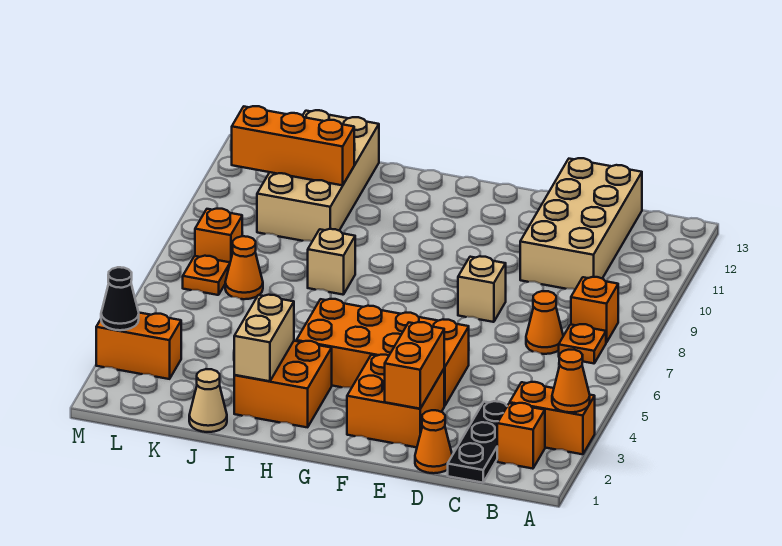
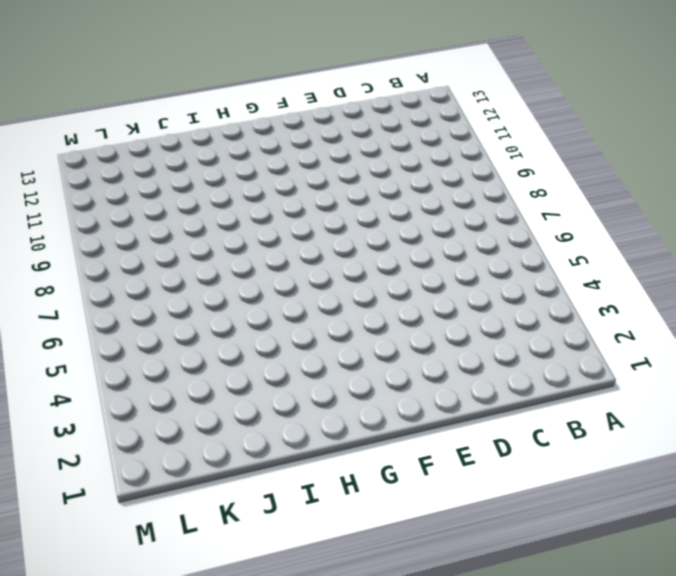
none -> orange 1x2 brick [510,382,595,454]
none -> orange 1x1 brick [497,403,545,469]
none -> orange 1x1 plate [559,324,606,363]

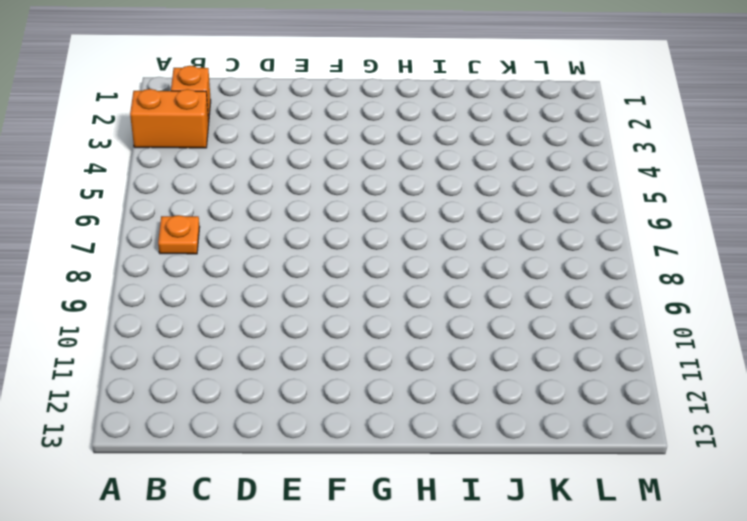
none -> orange 1x1 brick [571,277,618,343]
none -> black 1x3 plate [448,401,507,483]
none -> orange 1x1 cone [526,291,563,354]

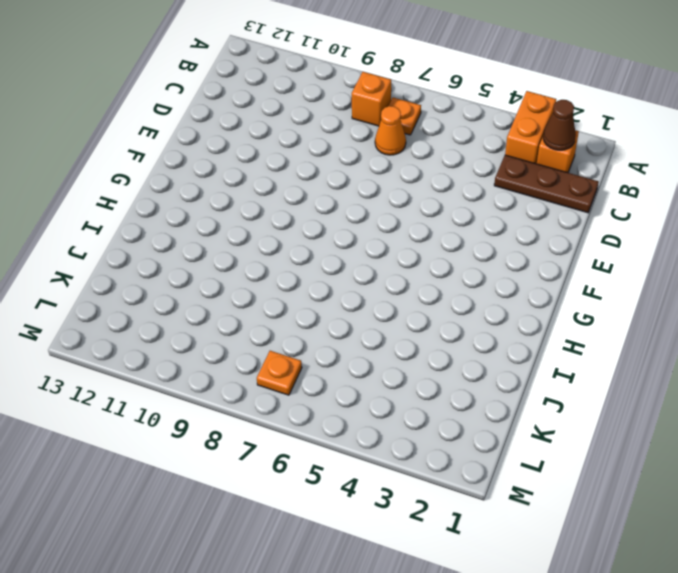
brown 1x1 cone [543,100,576,150] -> none
brown 1x3 plate [494,155,598,213] -> black 1x3 plate [448,401,507,483]
none -> tan 2x4 brick [520,158,642,289]
none -> orange 1x1 cone [415,410,452,473]
none -> orange 2x2 brick [347,355,444,447]

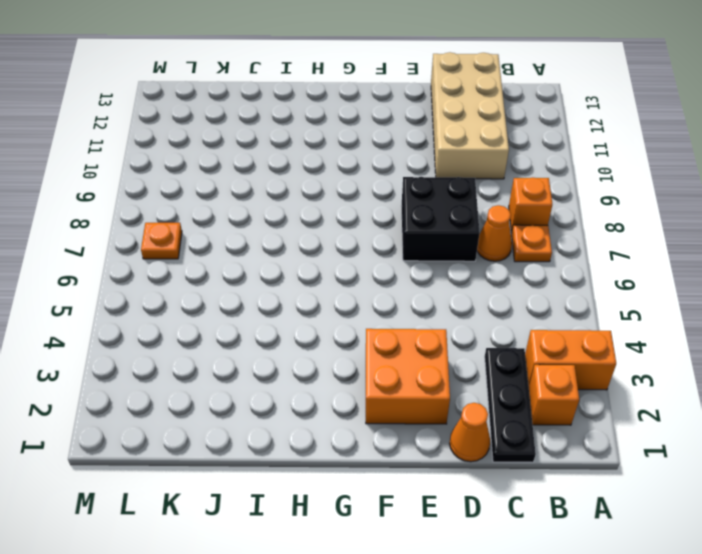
black 2x2 brick [401,177,480,261] -> tan 1x1 brick [458,256,506,322]
none -> orange 2x4 brick [296,299,469,406]
none -> orange 2x2 brick [234,341,332,427]
none -> tan 1x1 brick [308,229,355,295]

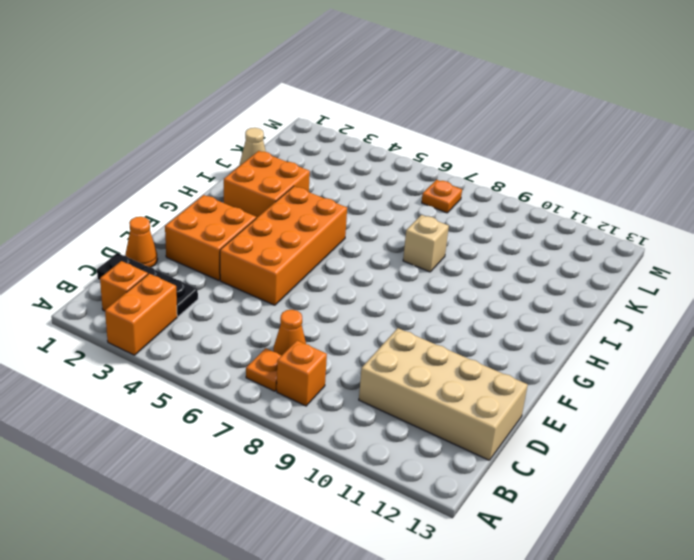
none -> tan 1x1 brick [458,256,506,322]
none -> tan 2x4 brick [257,110,379,241]
none -> orange 1x1 cone [225,236,263,299]

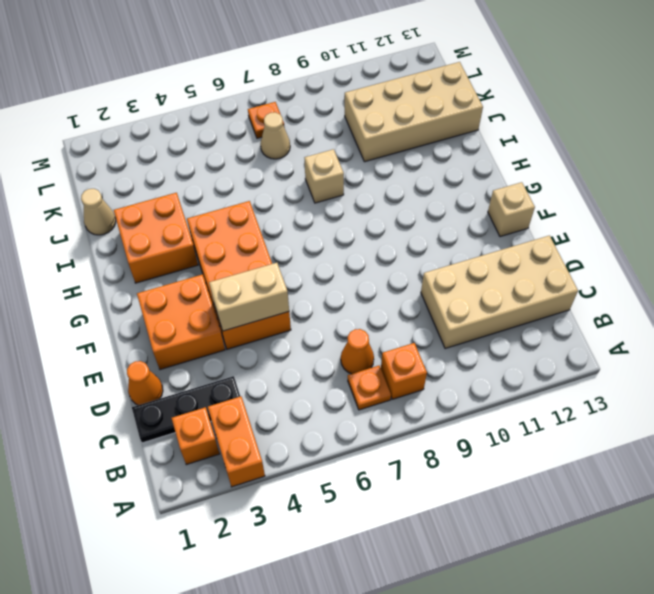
tan 1x2 brick [209,263,289,331] -> tan 1x2 brick moved to [234,295,294,381]
tan 1x1 brick [488,182,535,237] -> tan 1x1 brick moved to [458,256,506,322]
tan 1x1 cone [261,112,290,159] -> orange 1x1 cone [225,236,263,299]
none -> orange 1x2 brick [96,313,181,379]
none -> orange 1x1 brick [195,209,242,262]
none -> orange 1x1 cone [552,350,590,412]

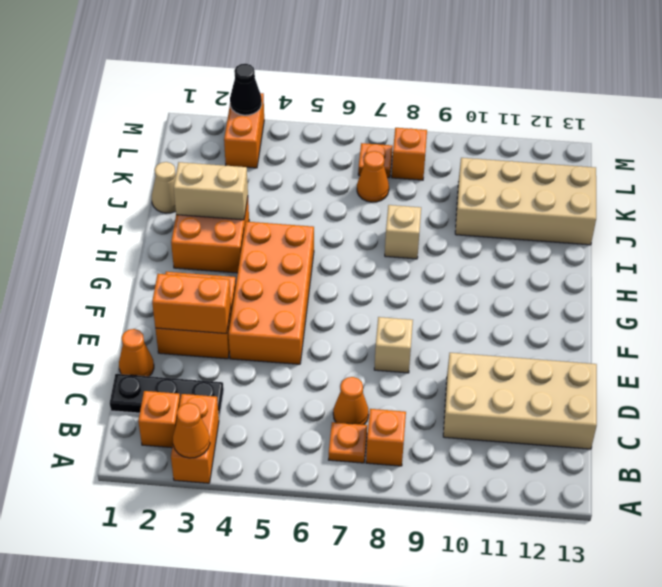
none -> orange 1x3 brick [232,106,354,185]

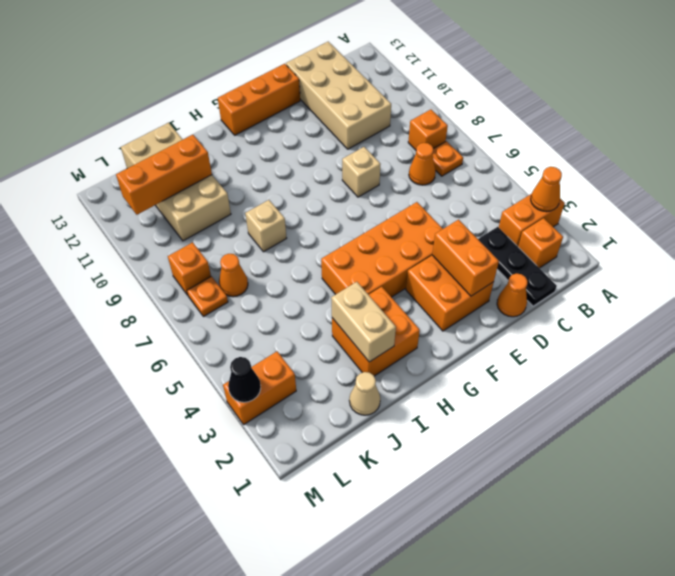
orange 1x3 brick [218,64,300,135] -> none

